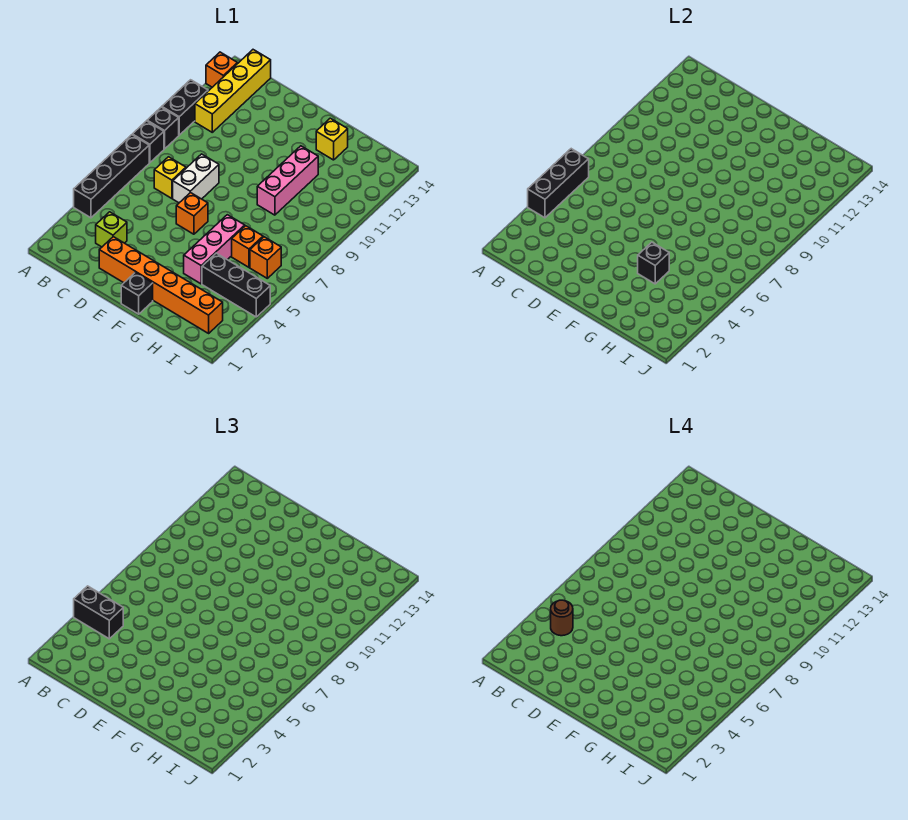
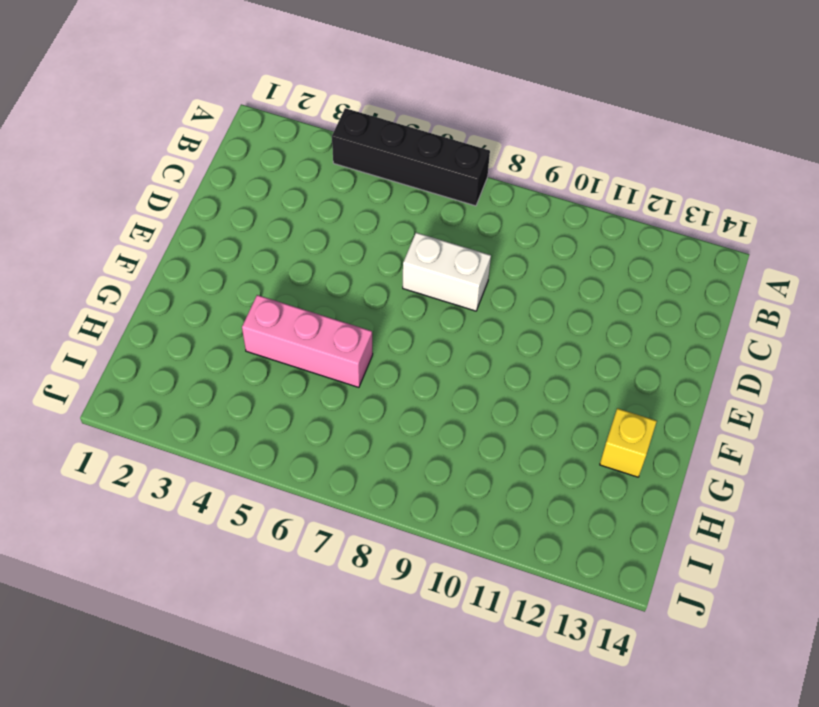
none -> black 1x1 brick [132,121,164,163]
none -> black 1x1 brick [147,107,179,149]
none -> black 1x2 brick [162,80,208,135]

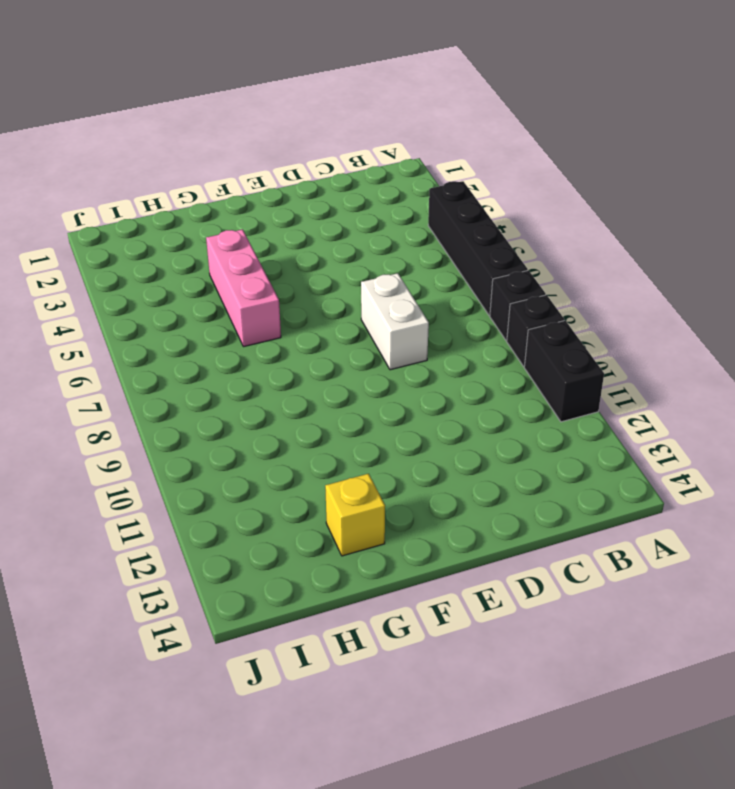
none -> orange 1x1 brick [206,52,237,87]
none -> yellow 1x4 brick [195,50,271,132]
none -> lime 1x1 brick [96,212,127,247]

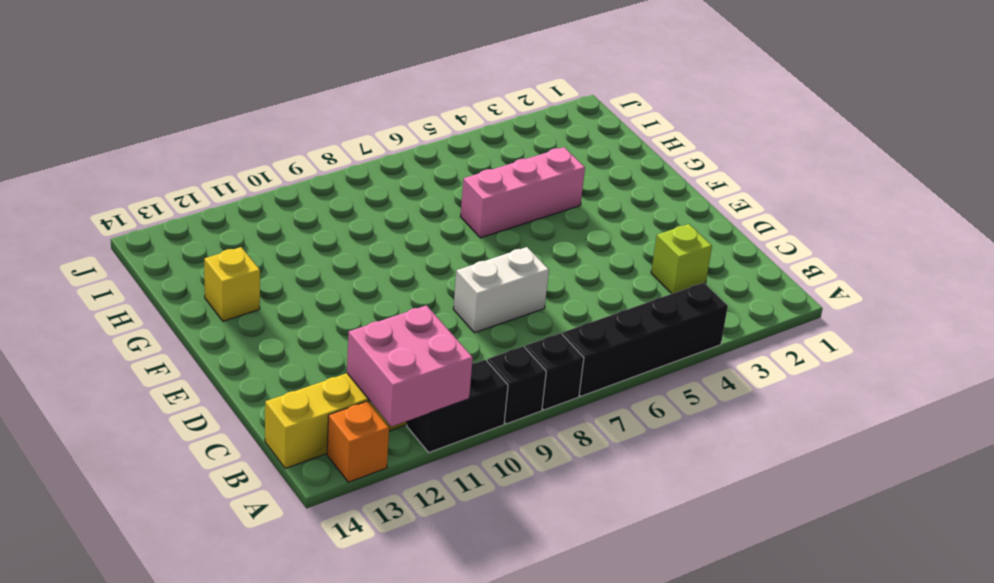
pink 2x2 brick [347,305,473,427] -> none
none -> yellow 1x1 brick [154,157,186,198]
none -> orange 1x6 brick [99,237,223,333]
none -> orange 1x1 brick [176,192,208,234]

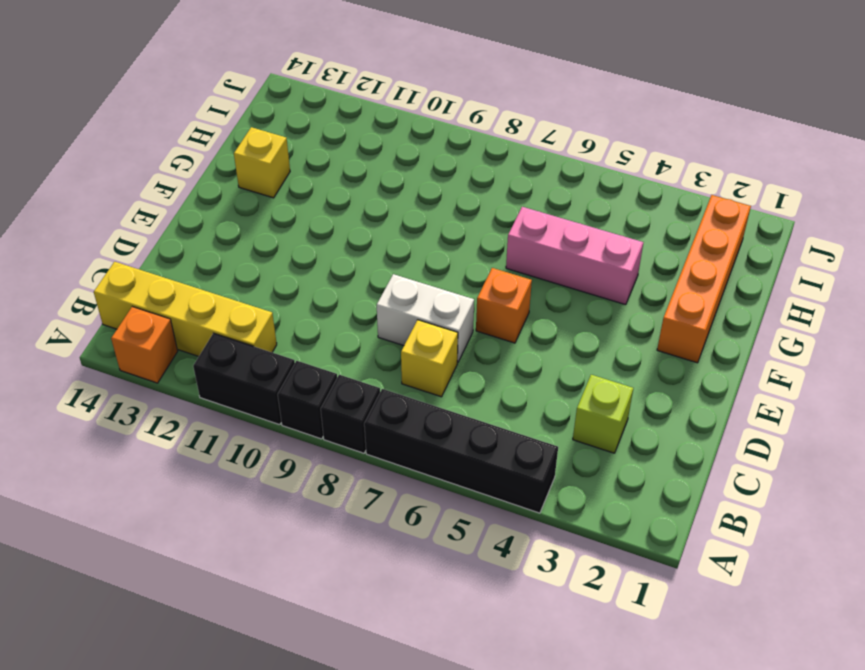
orange 1x4 brick [657,195,751,363] -> orange 1x6 brick [99,237,223,333]
none -> black 1x1 brick [121,272,153,314]
none -> pink 1x3 brick [257,146,318,215]
none -> black 1x3 brick [202,253,270,317]

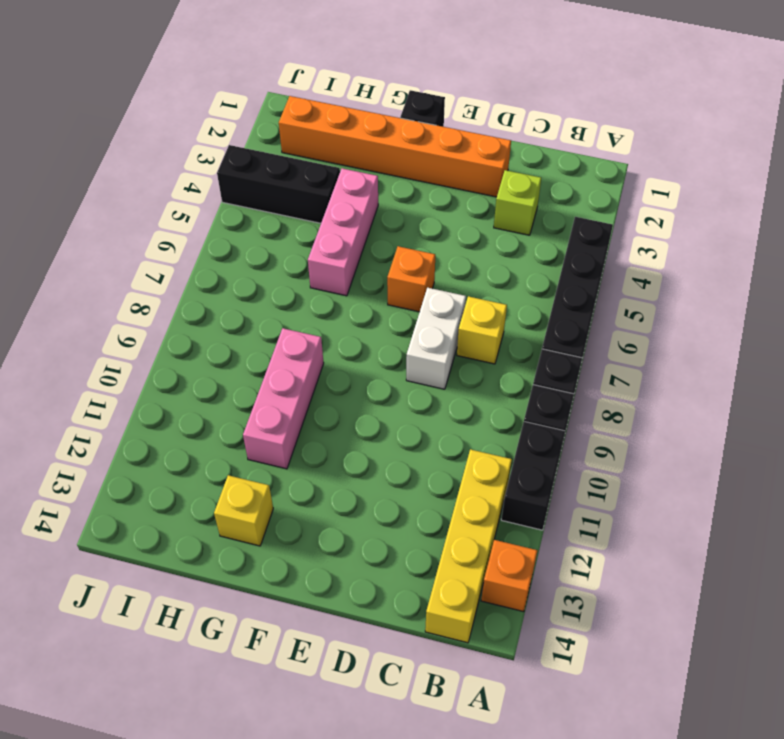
none -> orange 1x1 brick [232,226,263,267]
none -> orange 1x1 brick [250,237,281,278]
none -> black 1x3 brick [528,149,589,218]

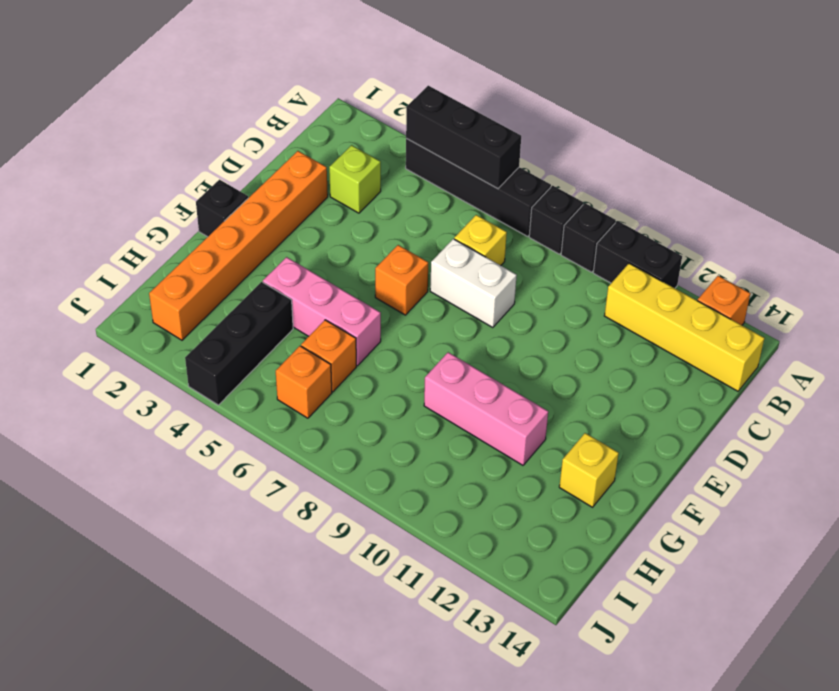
none -> black 1x1 brick [638,242,669,284]
none -> black 1x2 brick [74,586,123,639]
none -> brown 1x1 round brick [551,600,573,636]

